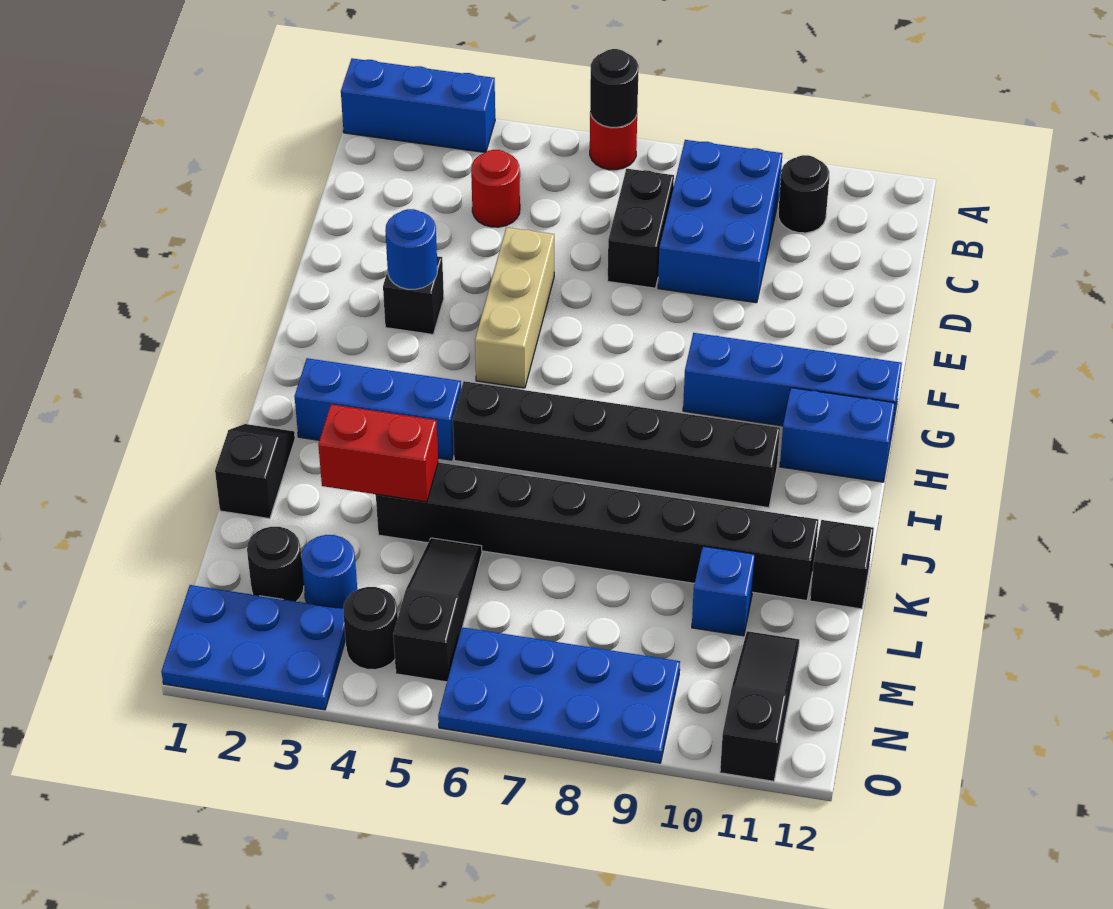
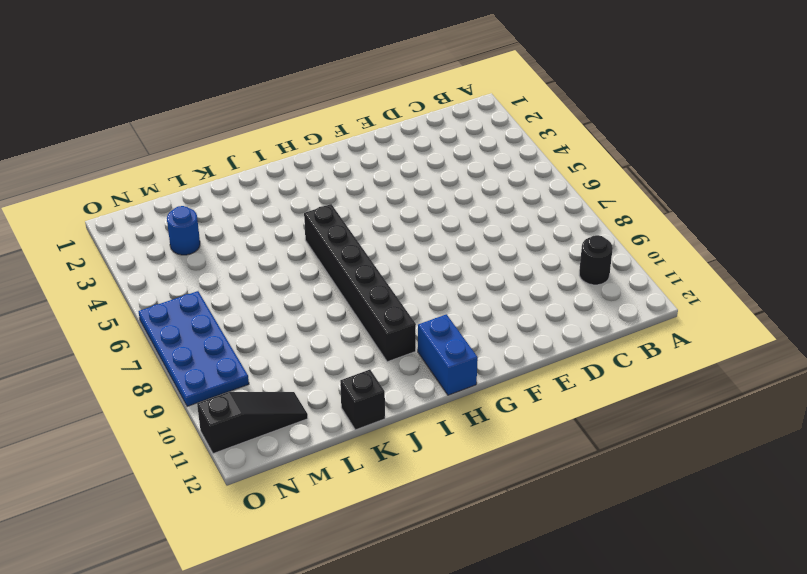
none -> blue 1x3 brick [341,58,495,152]
none -> red 1x1 round brick [590,114,637,170]
none -> blue 2x3 brick [658,140,782,303]

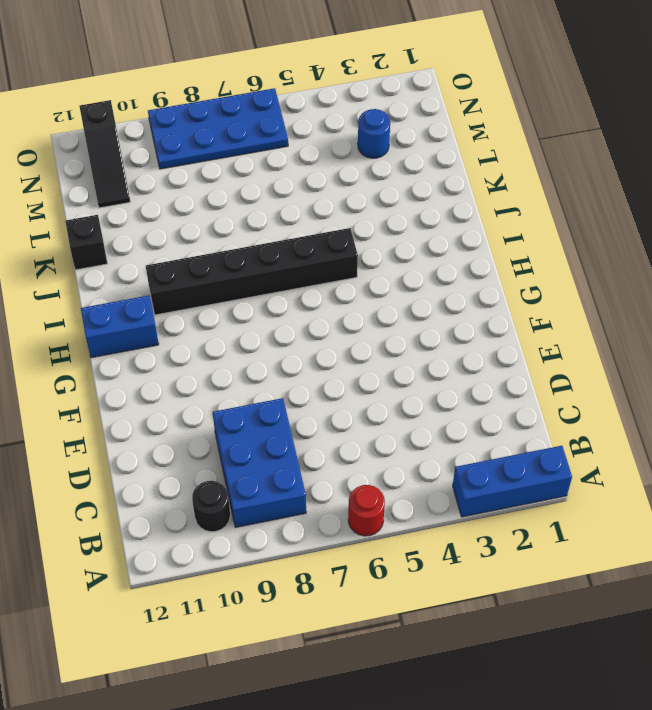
none -> red 1x1 round brick [471,150,520,227]
none -> black 1x2 brick [608,169,674,288]
none -> tan 1x3 brick [475,227,554,388]

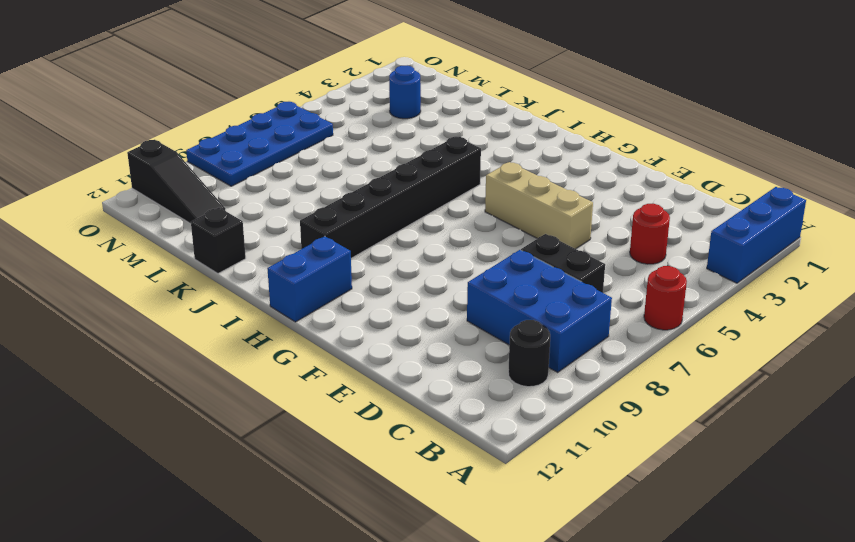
none -> black 1x1 brick [383,256,444,334]
none -> blue 1x4 brick [683,333,902,436]
none -> blue 1x3 brick [295,358,461,460]

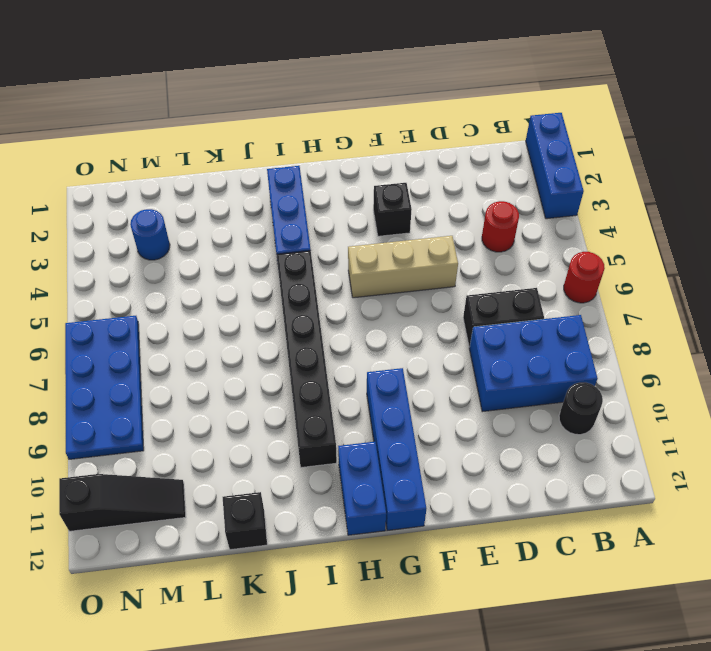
none -> black 1x2 slope [215,424,295,519]
none -> black 1x8 brick [376,462,818,601]
none -> black 1x3 slope [393,538,482,682]

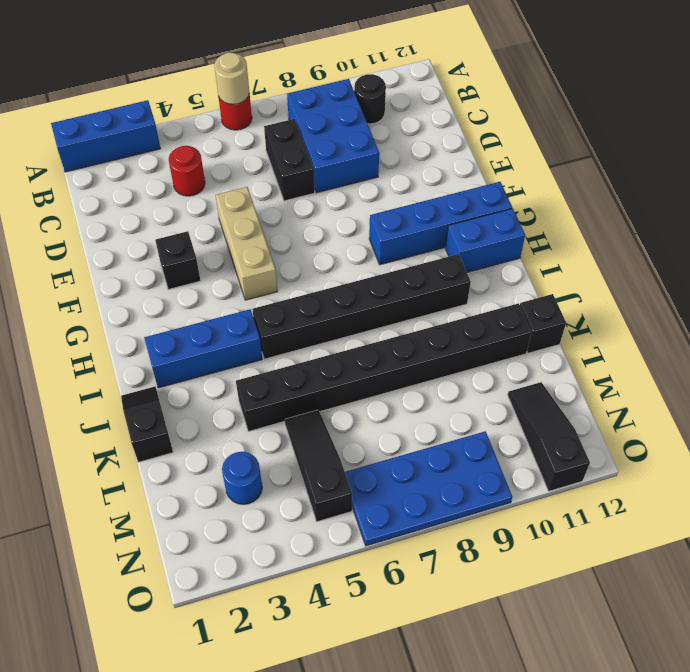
tan 1x1 round brick [214,53,249,104] -> black 1x1 round brick [590,49,639,127]
none -> blue 1x1 brick [692,546,755,636]
none -> black 1x1 round brick [247,527,304,601]
none -> blue 2x3 plate [161,585,346,710]

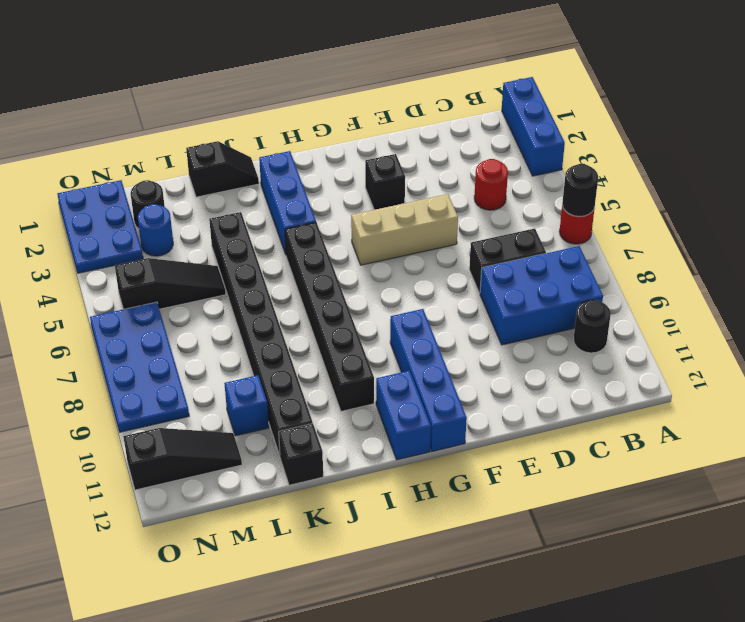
none -> black 1x1 round brick [343,587,398,670]
none -> blue 1x1 round brick [385,209,437,289]
none -> red 1x2 brick [318,404,438,502]

